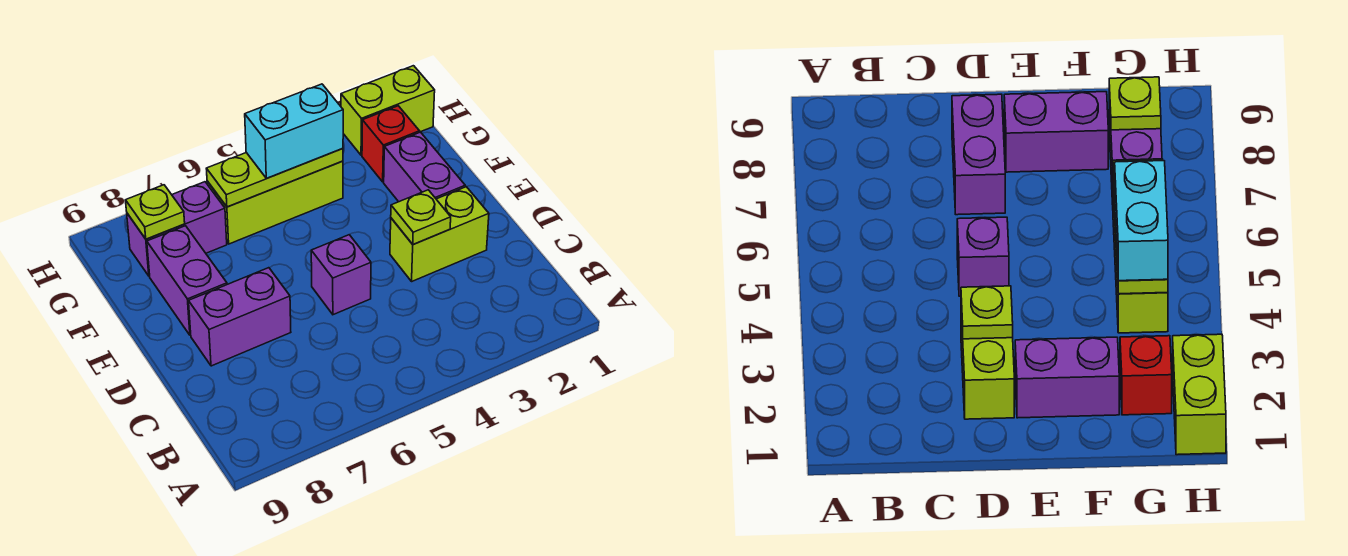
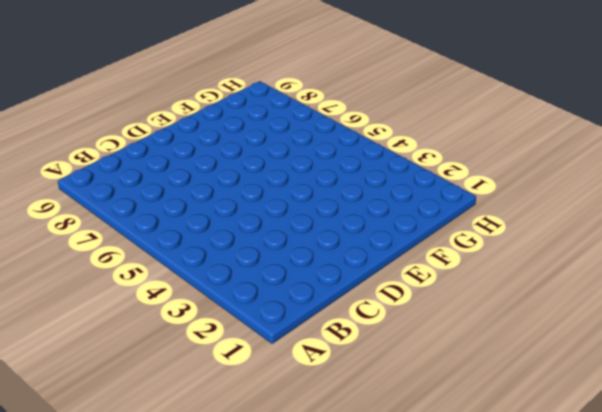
none -> lime 1x2 brick [390,187,489,281]
none -> purple 1x1 brick [311,235,371,315]
none -> purple 1x2 brick [189,268,291,366]

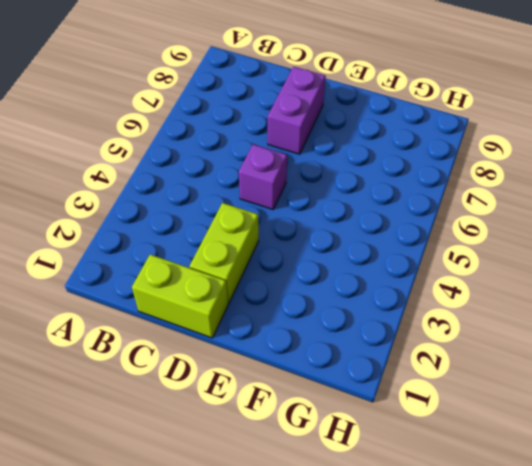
lime 1x2 brick [132,254,228,338] -> lime 1x2 brick turned to [341,66,435,155]
none -> purple 1x2 brick [384,132,465,202]
none -> purple 1x2 brick [147,226,227,335]
none -> red 1x1 brick [362,106,419,182]

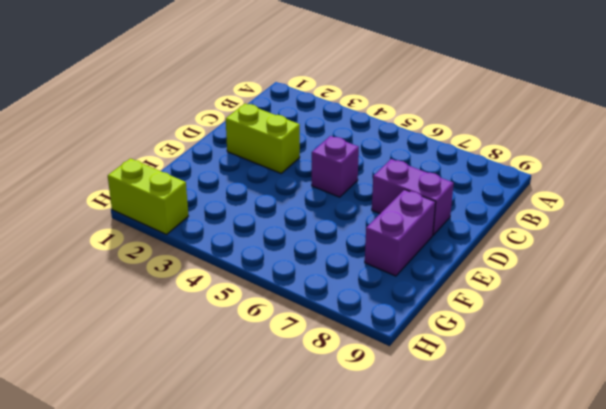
none -> purple 1x2 brick [384,132,465,202]
none -> red 1x1 brick [362,106,419,182]
none -> lime 1x3 brick [207,161,343,244]

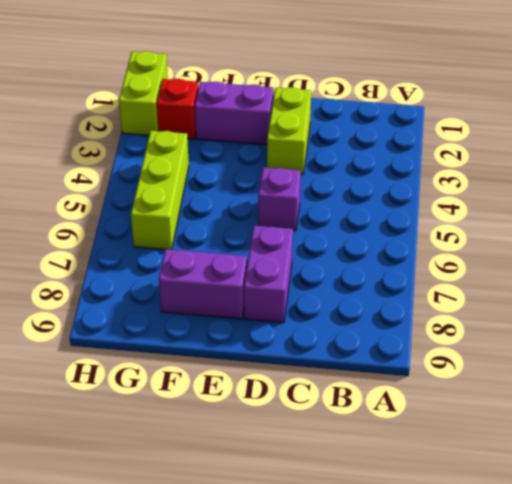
none -> purple 1x2 brick [127,182,227,276]
none -> lime 1x1 plate [391,190,451,244]
none -> lime 1x3 plate [206,149,343,207]

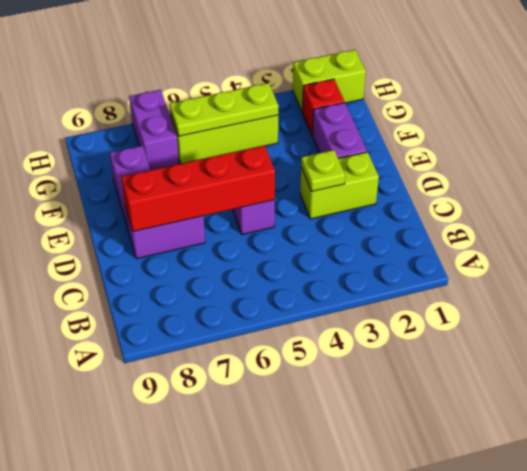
red 1x4 brick [121,145,275,232] -> none
purple 1x2 brick [129,90,179,170] -> purple 1x2 brick turned to [127,182,227,276]
none -> lime 1x1 plate [126,185,185,239]
none -> cyan 1x2 brick [245,84,343,178]

